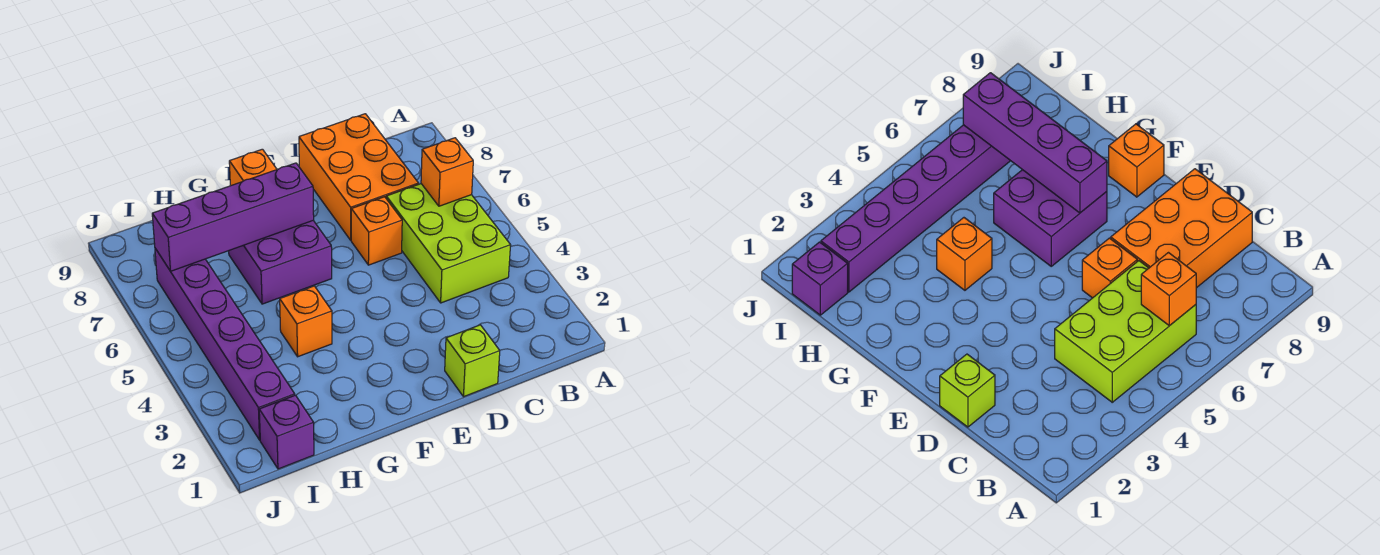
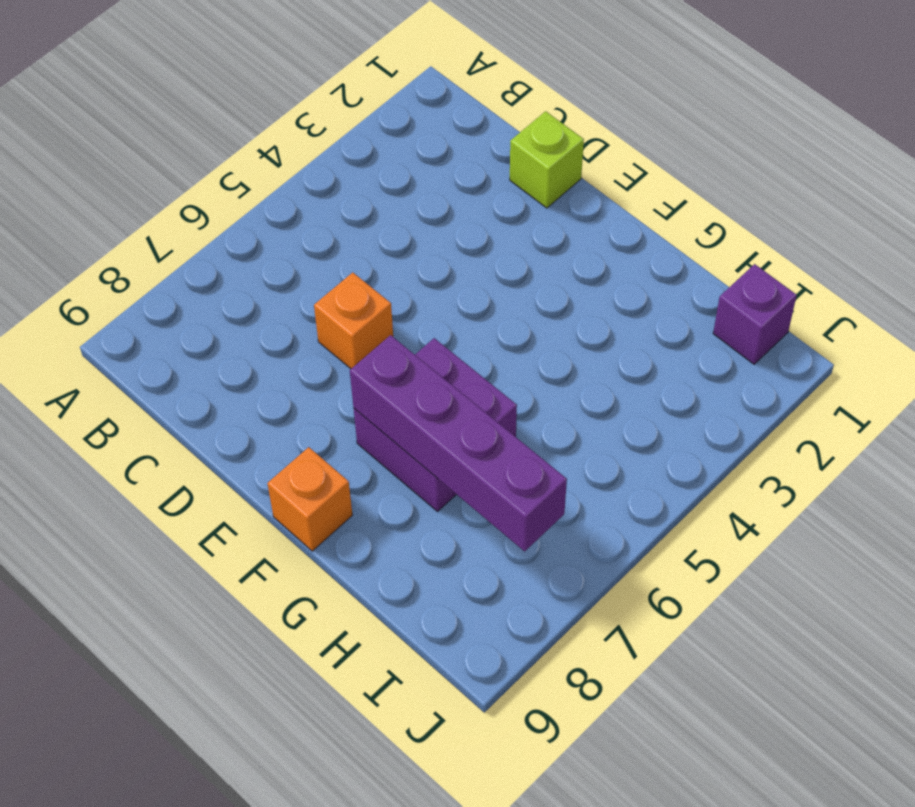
none -> lime 2x3 brick [386,184,511,303]
none -> orange 2x3 brick [299,114,419,240]

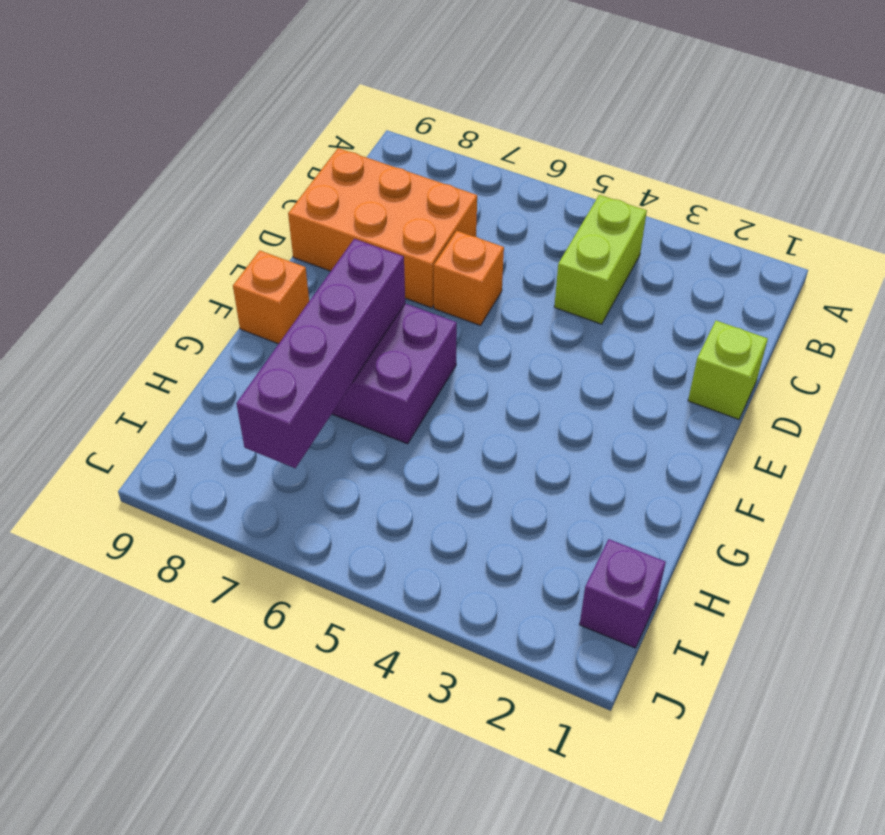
lime 1x2 brick [554,195,647,324] -> lime 2x3 brick [386,184,511,303]
none -> orange 1x1 brick [280,286,332,357]
none -> purple 1x6 brick [155,248,295,440]

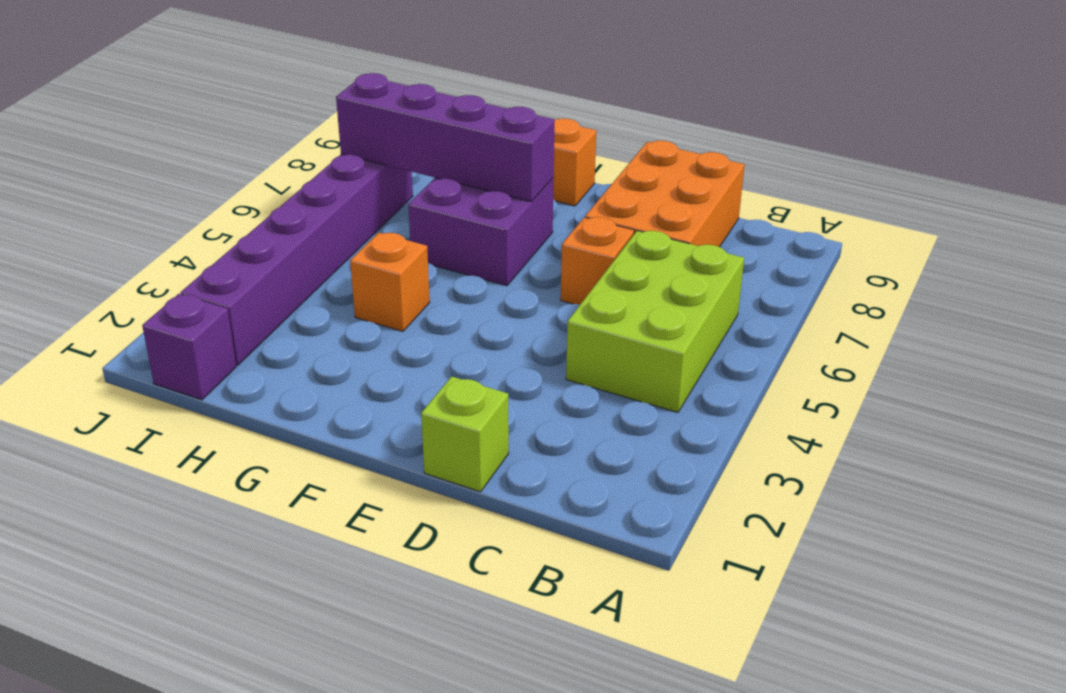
none -> orange 1x1 brick [421,138,473,206]

